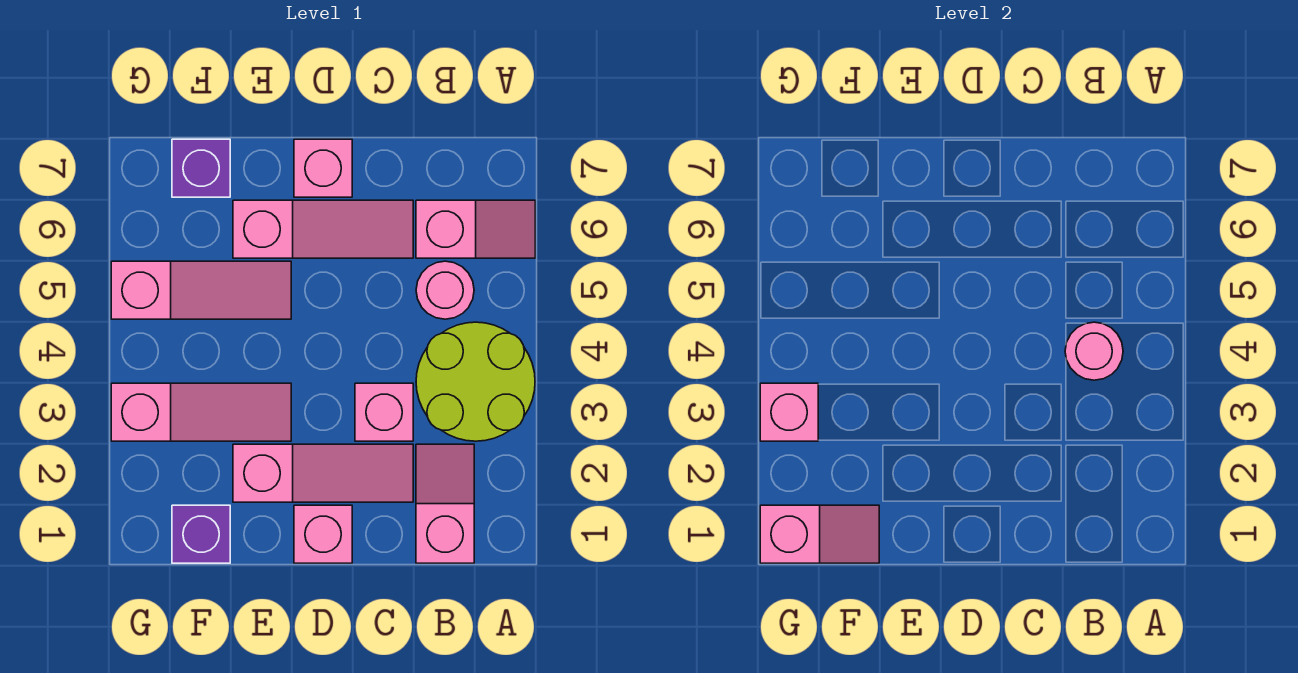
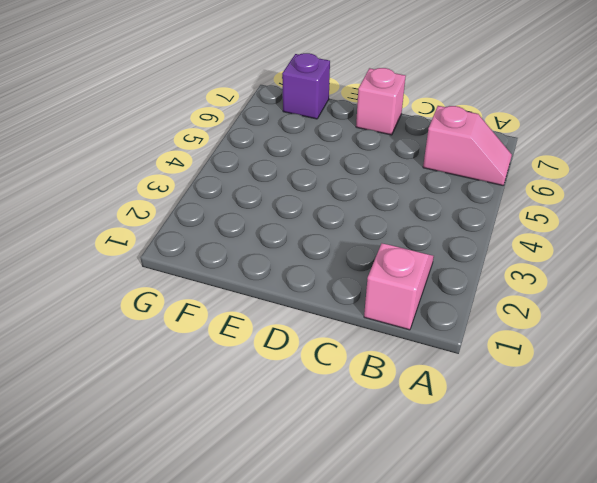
none -> lime 2x2 round brick [416,322,535,441]
none -> pink 1x1 round brick [416,261,474,319]
none -> pink 1x3 slope [233,444,413,502]

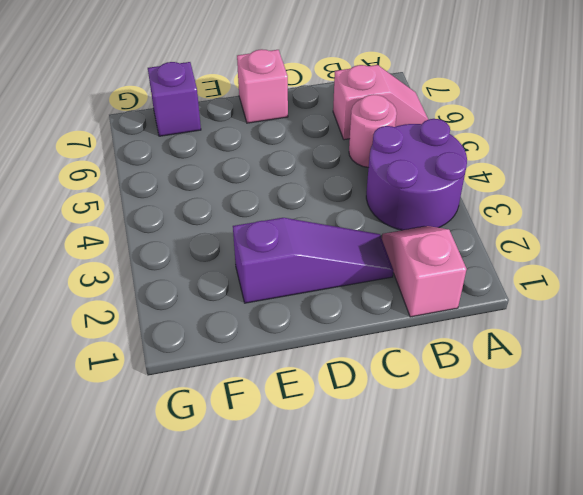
purple 2x2 round brick [366,119,467,230] -> lime 2x2 round brick [416,322,535,441]
purple 1x3 slope [233,218,393,303] -> pink 1x3 slope [233,444,413,502]
none -> pink 1x1 brick [355,383,413,441]
none -> pink 1x3 slope [233,200,413,258]
none -> pink 1x1 brick [294,505,352,563]

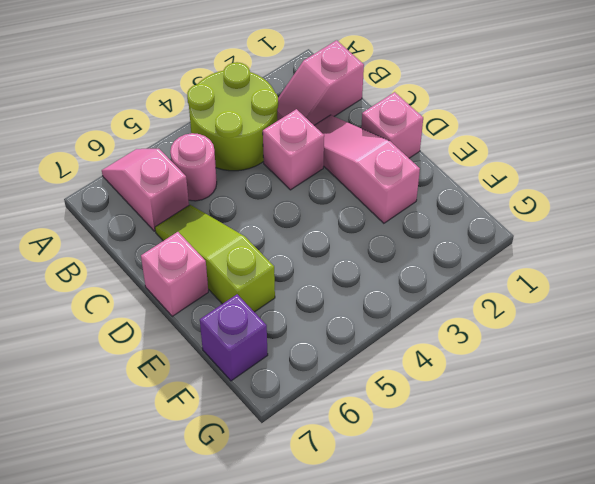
lime 1x3 slope [155,205,275,312] -> pink 1x3 slope [233,200,413,258]
none -> pink 1x3 slope [111,383,291,441]
none -> pink 1x3 slope [111,261,291,319]
none -> purple 1x1 brick [172,505,230,563]

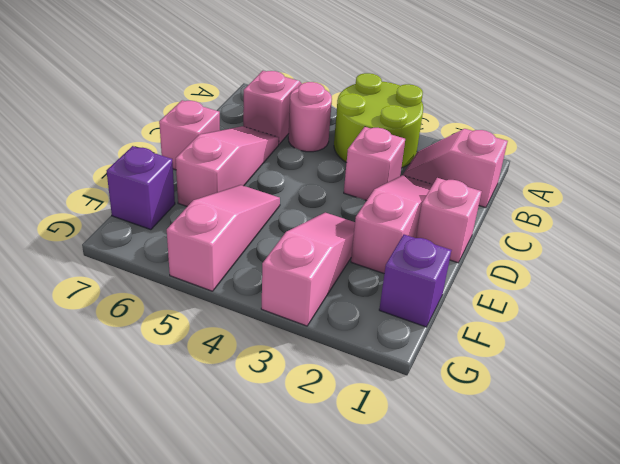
none -> pink 1x1 round brick [1065,322,1123,380]
none -> pink 1x2 slope [760,505,879,563]
none -> pink 1x1 brick [760,383,818,441]

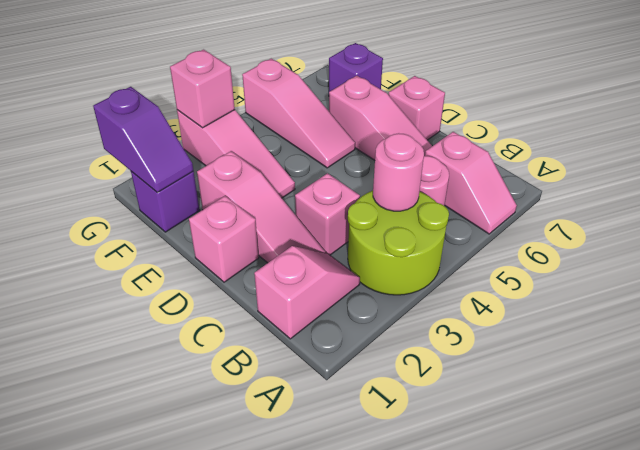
purple 1x2 slope [93,87,193,192] -> pink 1x2 slope [760,505,879,563]

